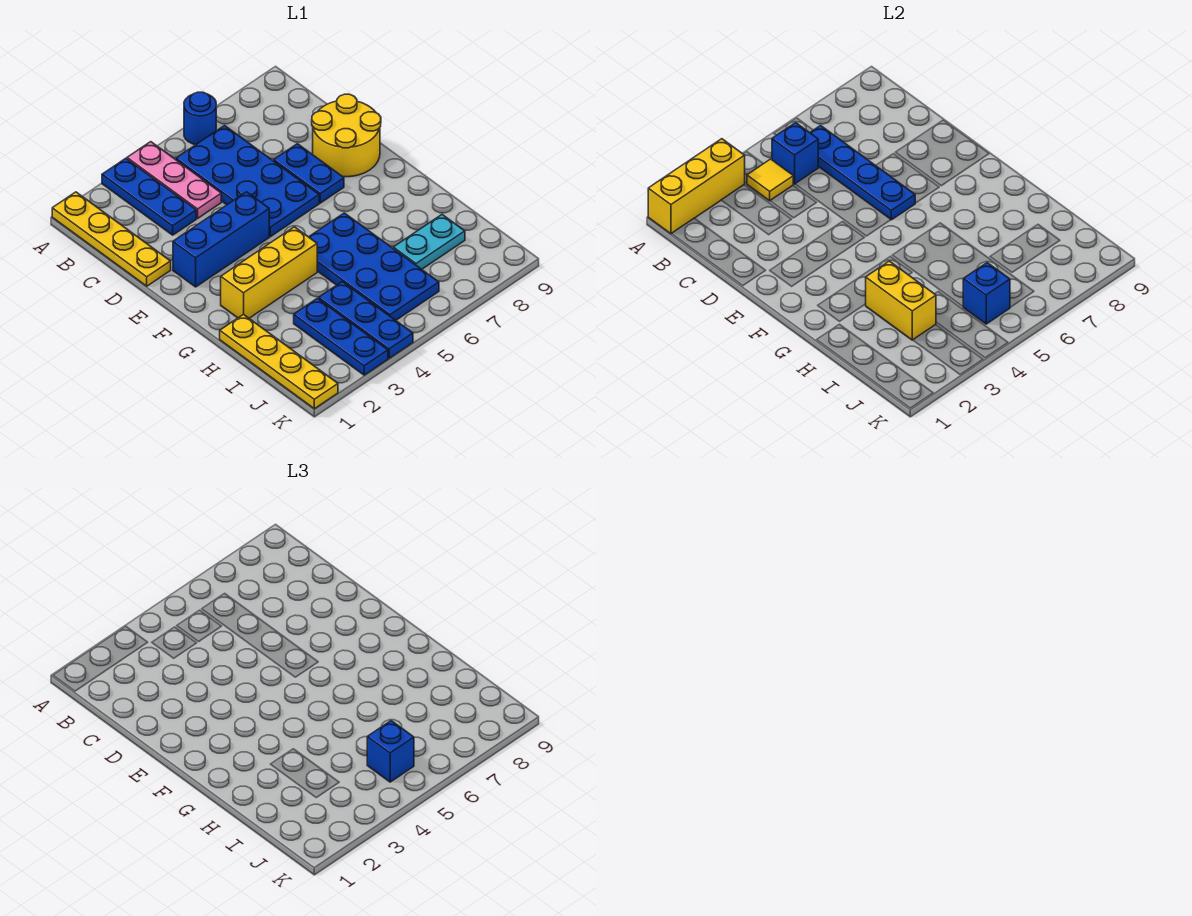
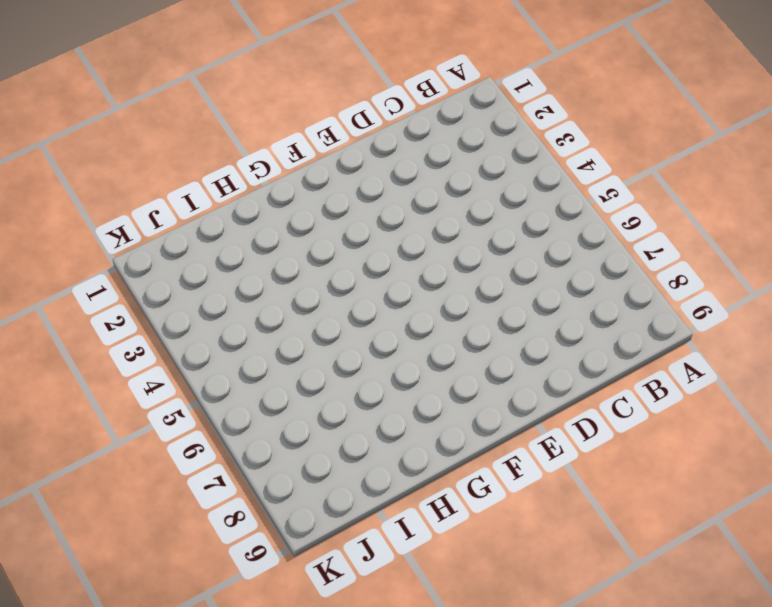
none -> yellow 1x4 plate [52,192,171,286]
none -> blue 1x3 plate [102,158,196,235]
none -> pink 1x3 plate [127,142,221,218]

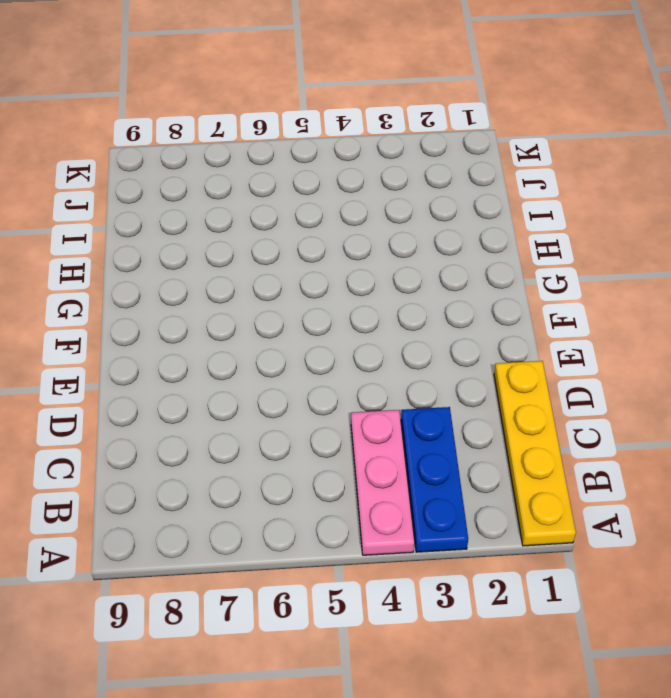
none -> blue 1x1 round brick [184,92,216,145]
none -> blue 2x4 plate [176,126,319,237]
none -> blue 1x2 plate [274,144,344,203]

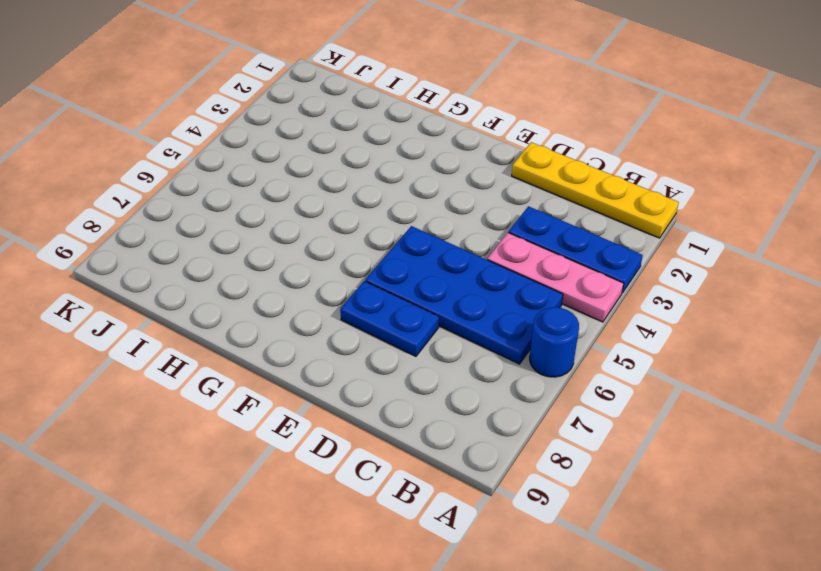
none -> yellow 2x2 round brick [312,94,381,177]
none -> blue 1x3 brick [173,192,269,287]
none -> yellow 1x3 brick [221,227,317,318]

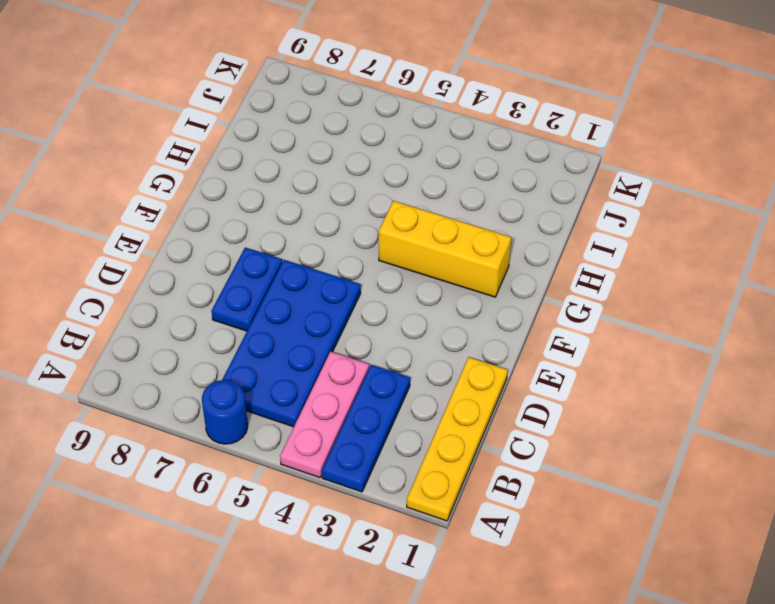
none -> yellow 2x2 round brick [312,94,381,177]
none -> blue 1x3 brick [173,192,269,287]
none -> blue 2x4 plate [309,213,439,320]

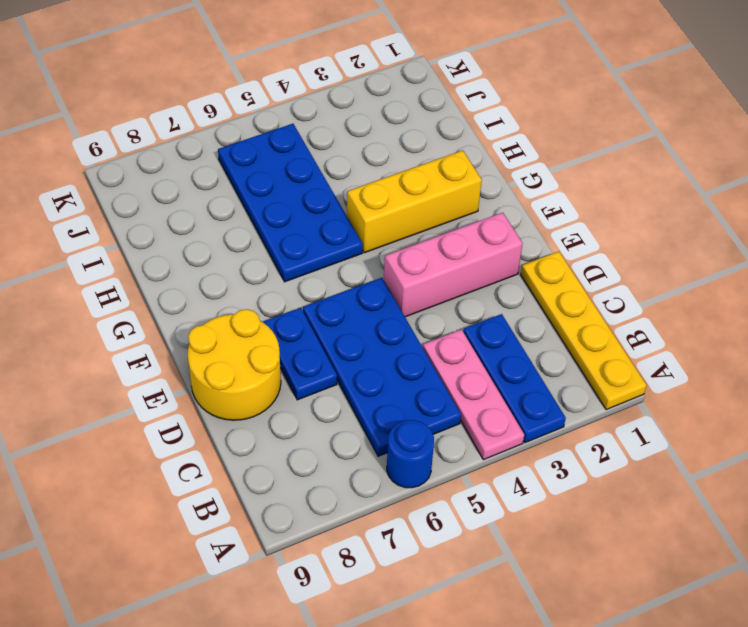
pink 1x3 brick [384,213,523,317] -> blue 1x3 brick [173,192,269,287]
none -> yellow 1x4 plate [220,314,338,409]
none -> blue 1x3 plate [294,298,388,375]
none -> blue 1x3 plate [319,282,413,358]

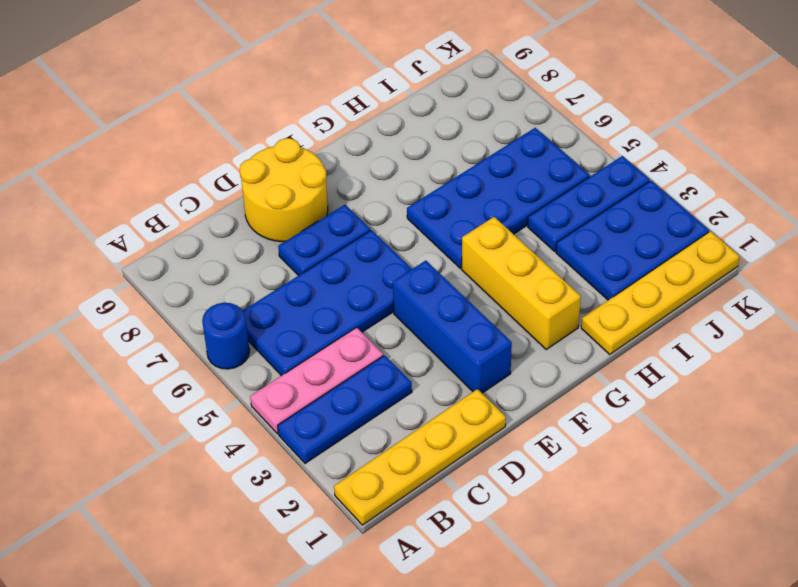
blue 2x3 plate [556,181,709,300] -> blue 1x3 plate [294,298,388,375]
none -> cyan 1x2 plate [393,215,465,269]
none -> yellow 1x3 brick [648,139,745,234]
none -> yellow 1x1 tile [747,159,793,201]

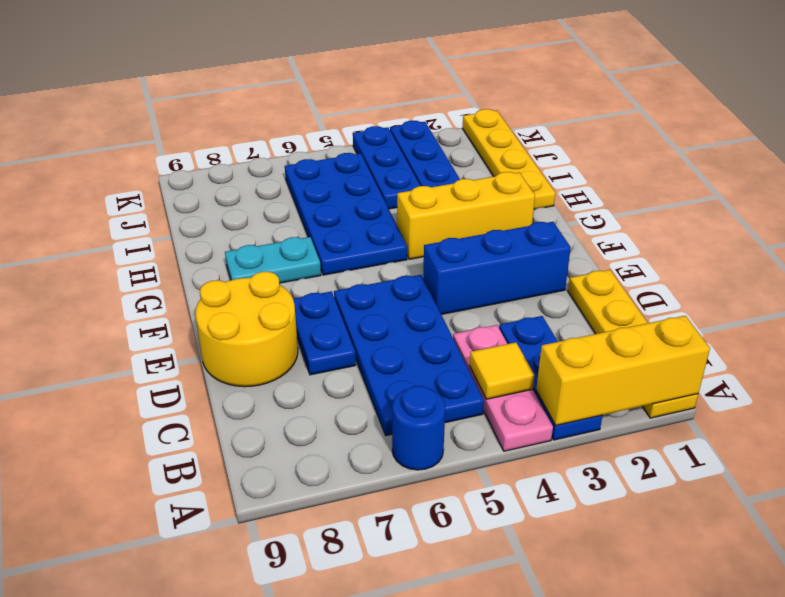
cyan 1x2 plate [225,237,321,283] -> cyan 1x2 plate moved to [393,215,465,269]
none -> blue 1x1 brick [772,123,818,184]
none -> blue 1x4 plate [810,126,915,220]
none -> yellow 1x2 brick [866,261,936,340]

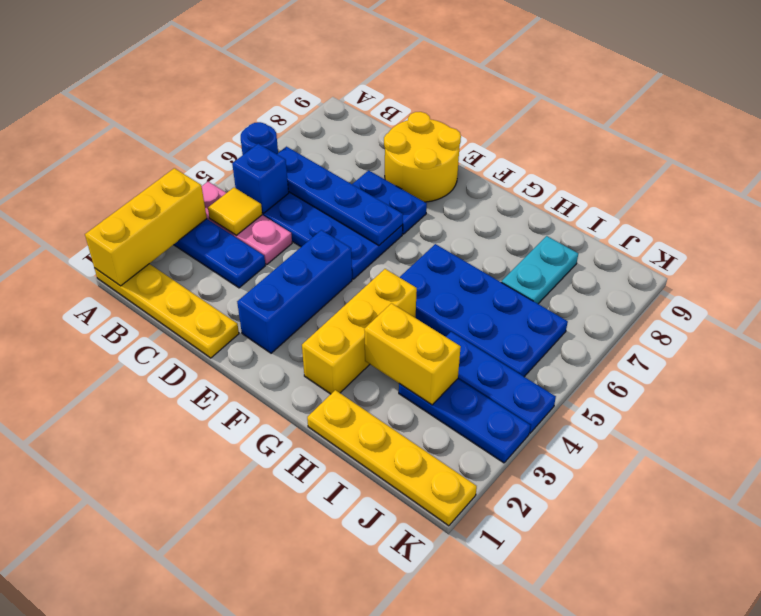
none -> blue 1x1 brick [963,263,1010,324]
none -> blue 1x1 brick [367,721,414,782]

